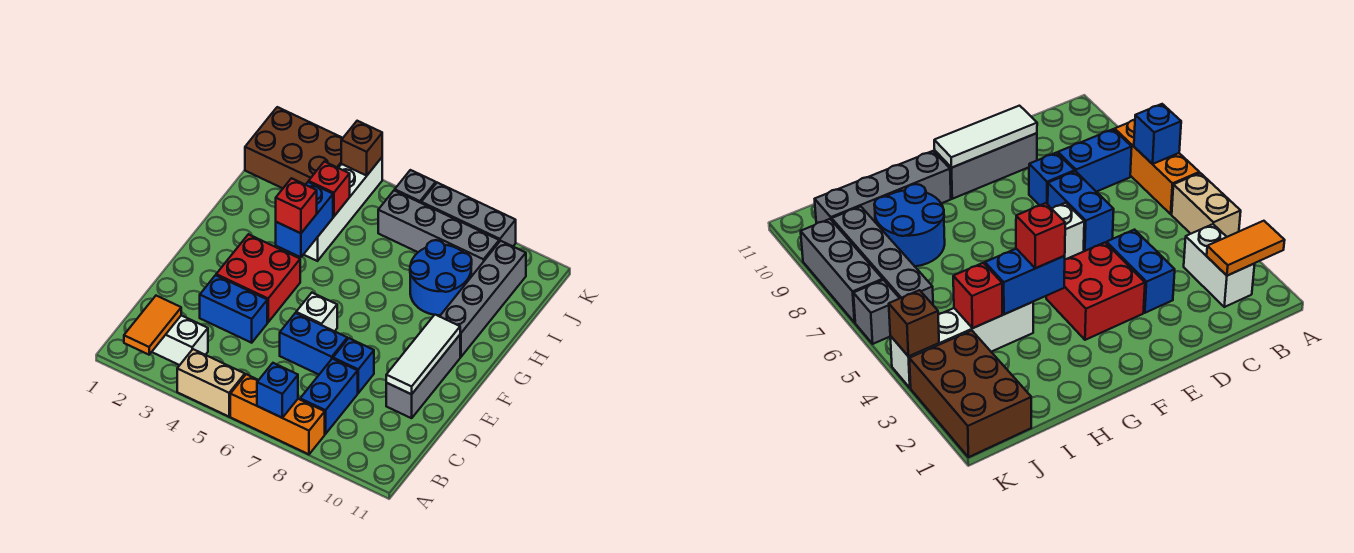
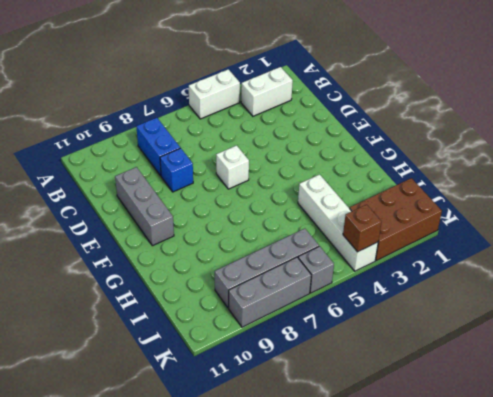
white 1x2 brick [189,69,240,119] -> tan 1x2 brick [177,349,245,417]
none -> orange 1x3 brick [230,374,325,454]
none -> blue 1x2 brick [200,275,267,343]
none -> blue 1x2 brick [280,313,347,374]

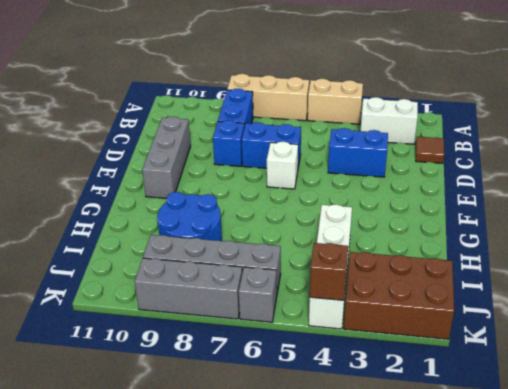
tan 1x3 brick [227,74,309,121] -> orange 1x3 brick [230,374,325,454]
brown 1x1 tile [416,137,444,163] -> none
none -> red 2x2 brick [216,234,300,322]
none -> grey 1x4 brick [440,241,526,357]
none -> orange 1x2 tile [124,296,181,355]

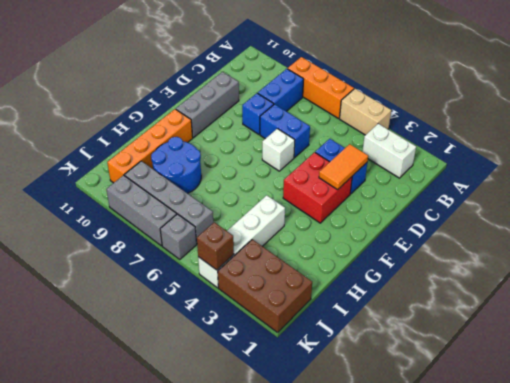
orange 1x2 tile [319,144,368,190] -> orange 1x2 tile moved to [124,296,181,355]
orange 1x4 brick [107,109,193,183] -> grey 1x4 brick [440,241,526,357]
none -> blue 1x1 brick [257,363,298,418]
none -> white 1x3 tile [386,315,460,394]
none -> blue 1x2 brick [276,182,333,257]

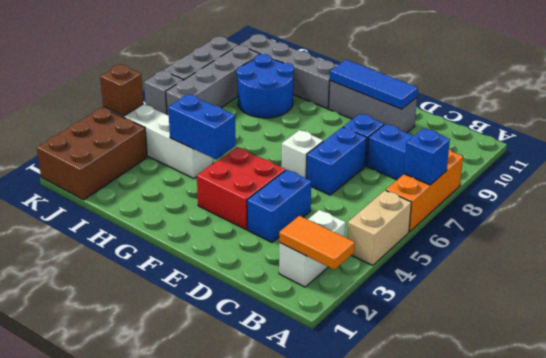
blue 1x3 tile [330,60,418,109] -> white 1x3 tile [386,315,460,394]
none -> red 1x1 brick [309,162,350,216]
none -> red 1x1 brick [276,178,317,233]

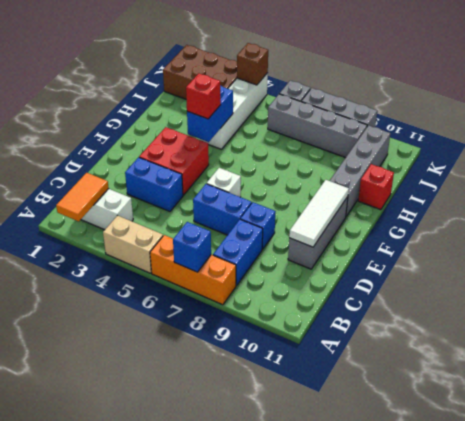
red 1x1 brick [358,164,394,210] -> red 1x1 brick moved to [309,162,350,216]
none -> blue 2x2 round brick [410,240,472,315]

